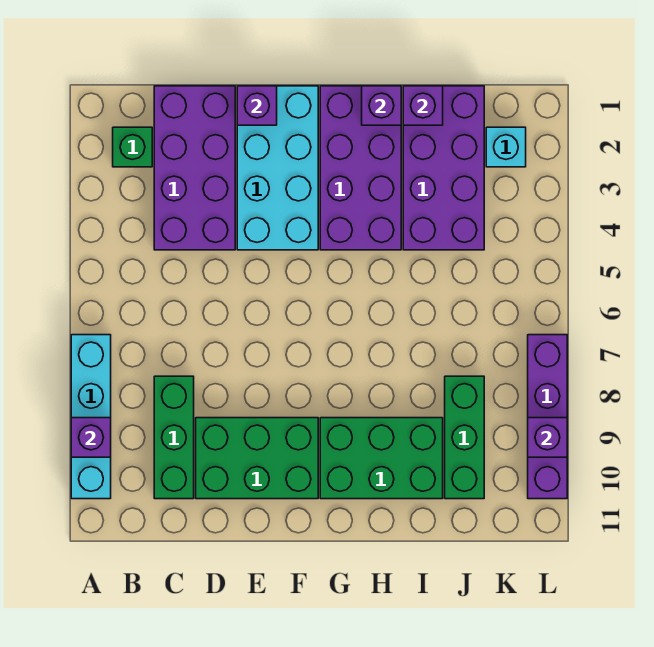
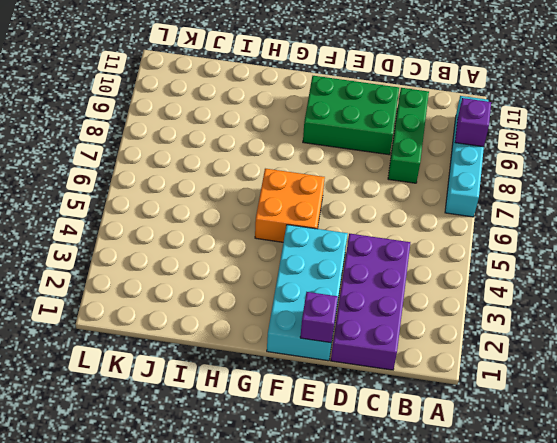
orange 2x2 brick [255,169,325,242] -> none
none -> green 1x1 brick [113,127,152,167]
none -> purple 2x4 brick [320,86,401,250]
none -> green 2x3 brick [320,418,443,499]

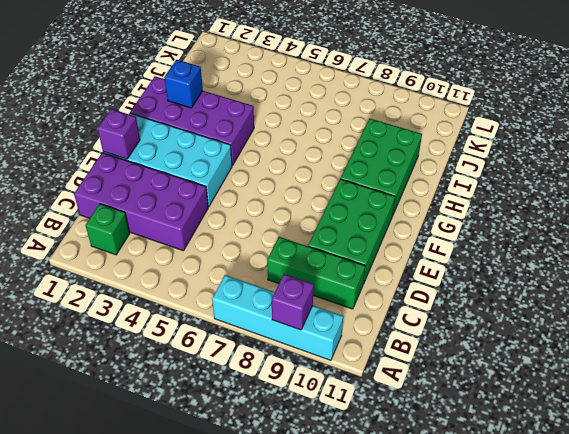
blue 1x1 brick [164,60,203,108] -> none
none -> purple 2x4 brick [403,86,484,250]
none -> green 1x3 brick [445,376,484,499]
none -> cyan 1x1 brick [486,127,526,167]

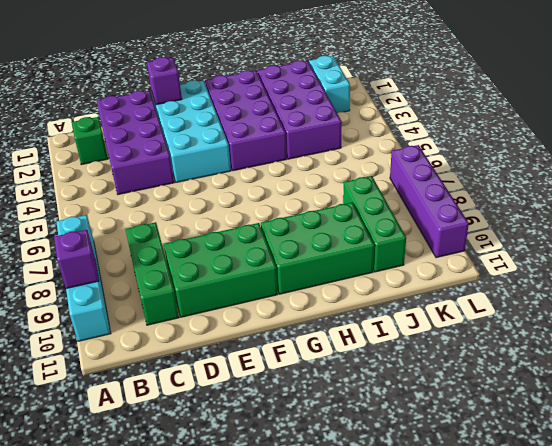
cyan 1x2 brick [309,56,350,113] -> cyan 1x1 brick [486,127,526,167]
none -> purple 1x1 brick [362,86,401,125]
none -> purple 1x1 brick [403,86,443,125]
none -> purple 1x1 brick [528,418,567,457]

